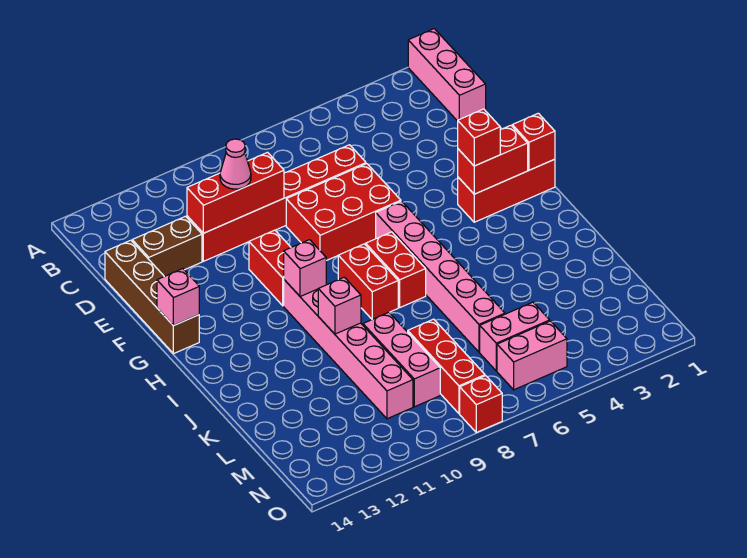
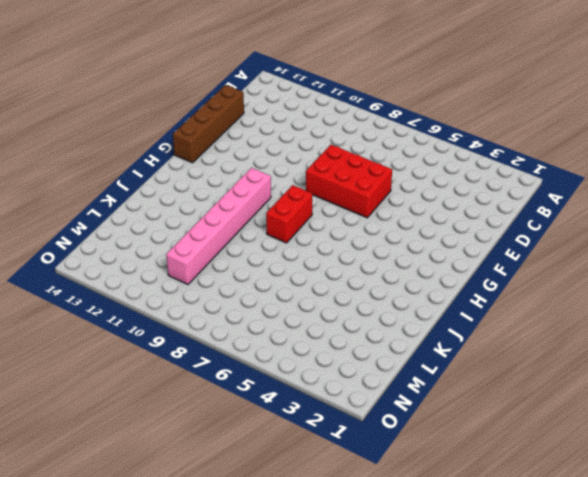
none -> pink 1x3 brick [408,29,486,121]
none -> red 1x6 brick [187,145,366,261]
none -> brown 1x2 brick [132,216,202,277]

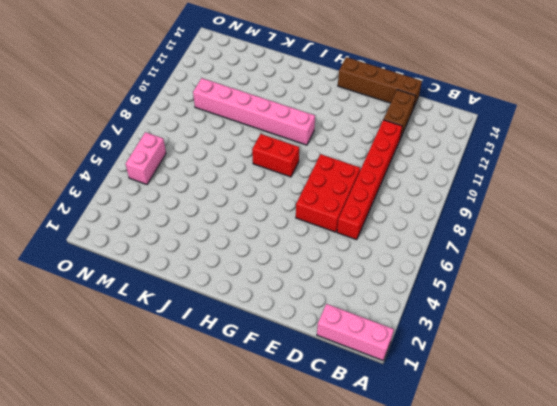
none -> red 1x2 brick [249,230,291,306]
none -> red 1x3 brick [458,159,555,222]
none -> pink 1x6 brick [376,201,505,352]

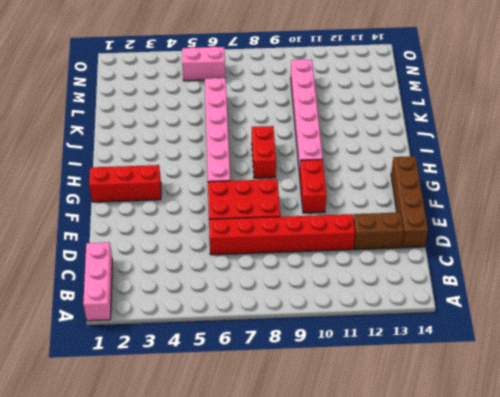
none -> red 1x2 brick [366,232,426,307]
none -> pink 1x3 brick [363,312,440,407]
none -> red 1x3 brick [408,319,485,414]

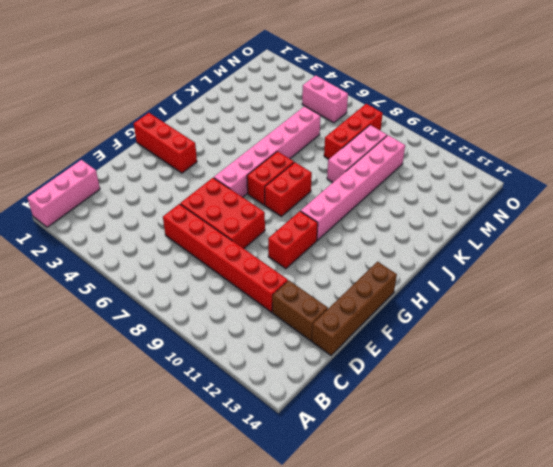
none -> pink 1x2 brick [480,302,550,371]
none -> red 1x1 brick [460,376,502,432]
none -> red 1x3 brick [187,152,284,233]

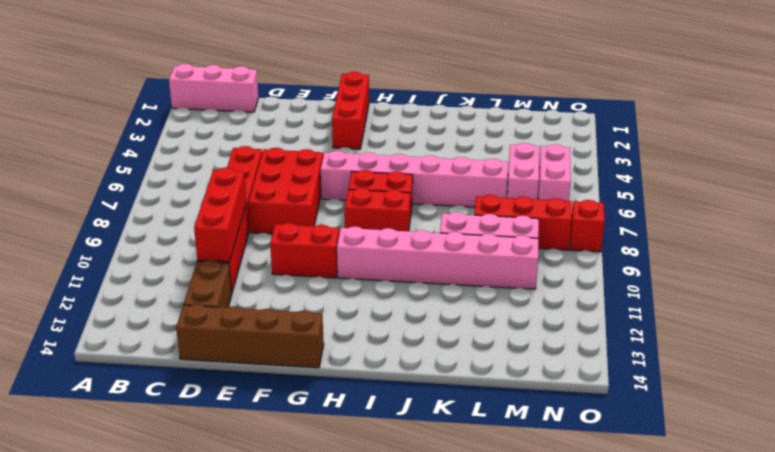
none -> red 1x1 brick [512,113,555,170]
none -> red 1x2 brick [458,125,528,194]
none -> pink 1x1 brick [157,269,199,326]

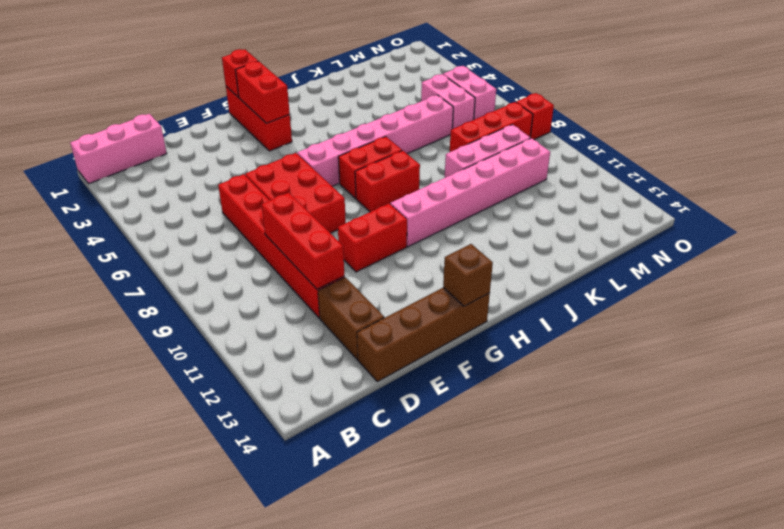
brown 1x1 brick [443,244,493,306] -> pink 1x1 brick [157,269,199,326]
none -> pink 1x1 brick [284,240,326,297]
none -> pink 1x1 brick [318,277,361,334]
none -> pink 1x1 cone [220,139,251,189]

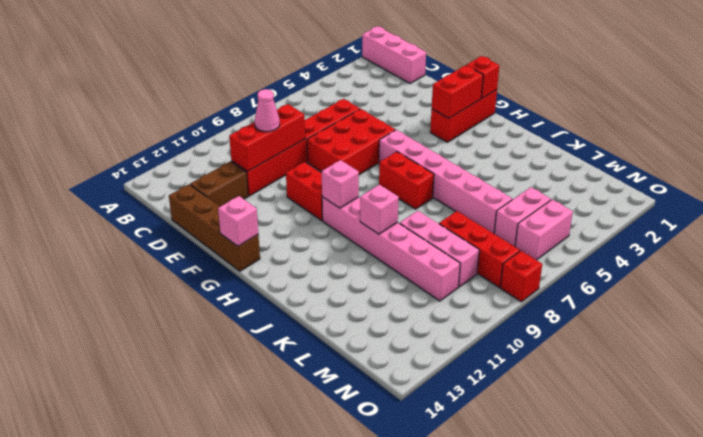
none -> red 1x2 brick [338,244,398,319]
none -> red 1x1 brick [458,109,500,166]

